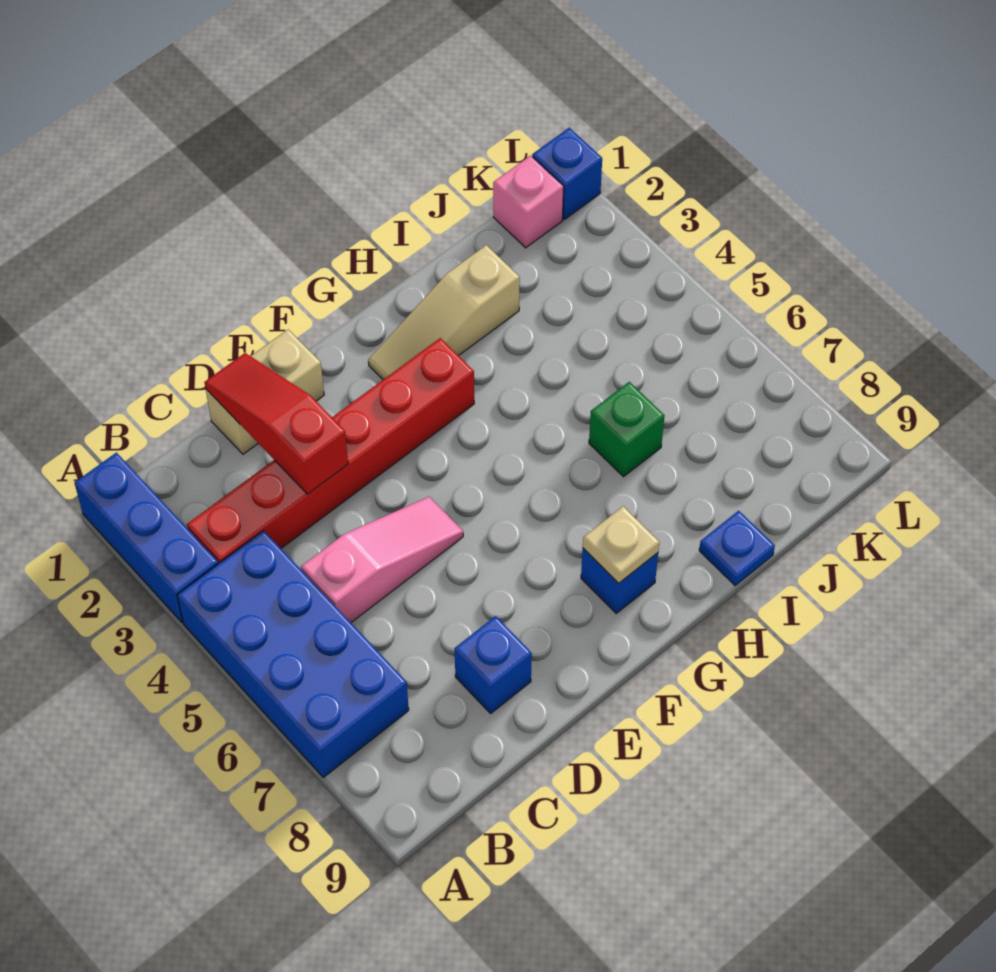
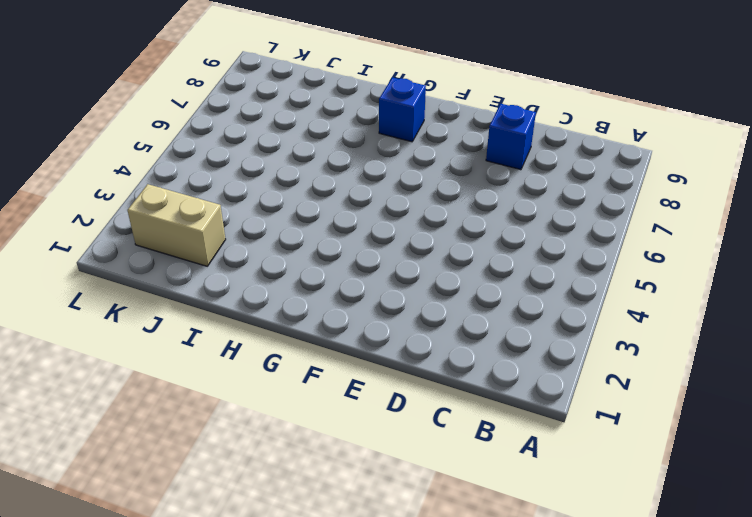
tan 1x2 brick [127,184,226,266] -> tan 1x2 brick moved to [206,329,324,454]
none -> blue 1x3 brick [75,453,218,622]
none -> blue 2x4 brick [177,531,409,777]
none -> red 1x6 brick [187,338,474,564]

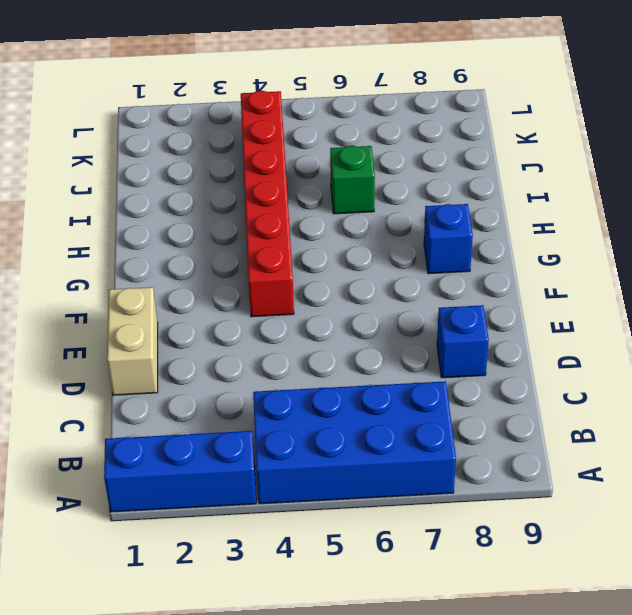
red 1x6 brick [241,91,294,317] -> red 1x6 brick moved to [187,338,474,564]
none -> pink 1x3 slope [301,497,463,623]
none -> tan 1x3 slope [368,245,520,380]
none -> blue 1x1 plate [699,511,775,586]

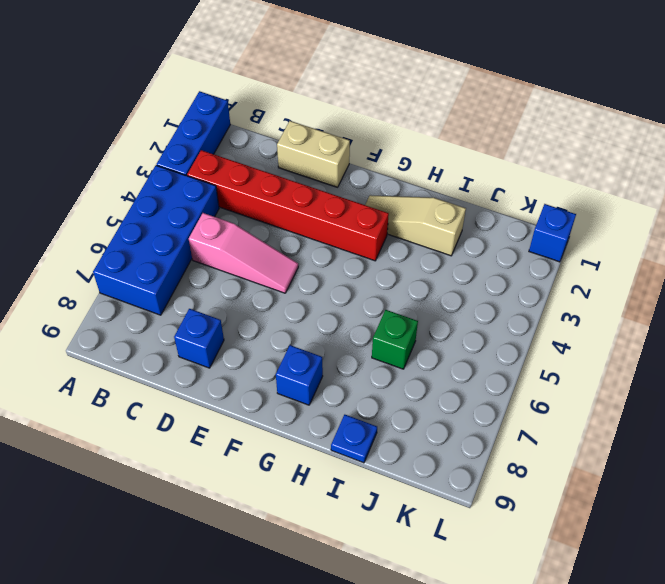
none -> pink 1x1 brick [493,156,564,248]
none -> red 1x3 slope [204,353,348,494]
none -> tan 1x1 plate [583,506,659,583]

